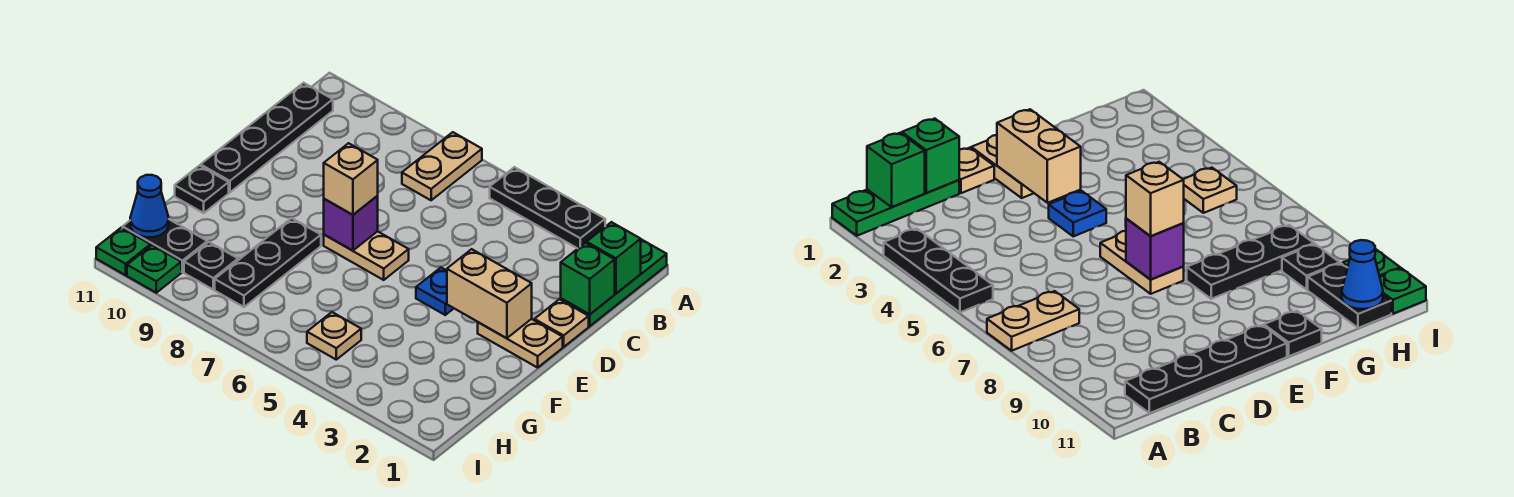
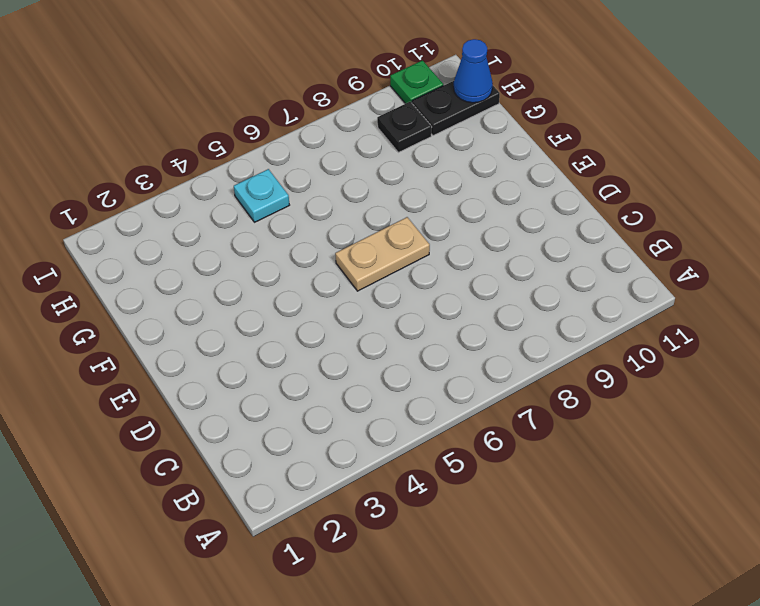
cyan 1x1 plate [234,169,289,222] -> tan 1x1 plate [307,312,361,360]
none -> green 1x3 plate [561,239,667,326]
none -> black 1x3 plate [490,167,605,248]
none -> tan 1x2 plate [402,132,482,200]

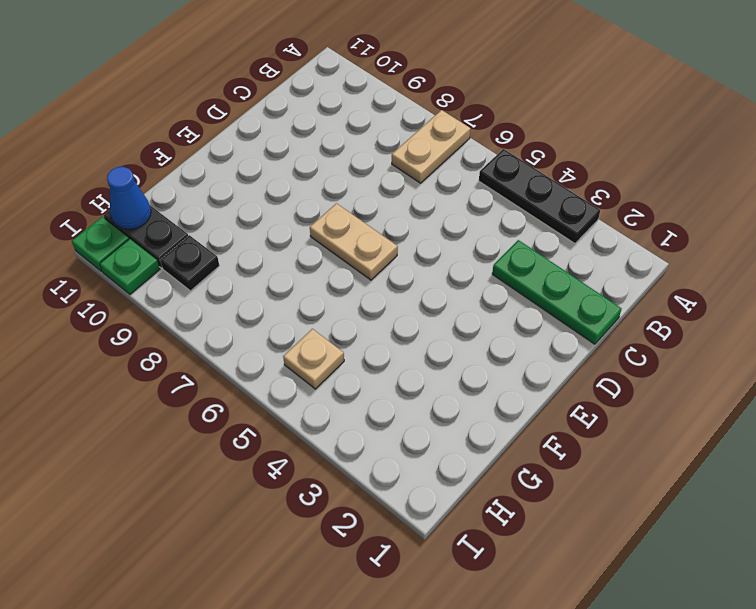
green 1x3 plate [492,240,622,344] -> green 1x3 plate turned to [561,239,667,326]
none -> black 1x4 plate [201,83,333,192]
none -> tan 1x1 plate [534,299,589,347]
none -> tan 1x2 plate [478,319,563,368]

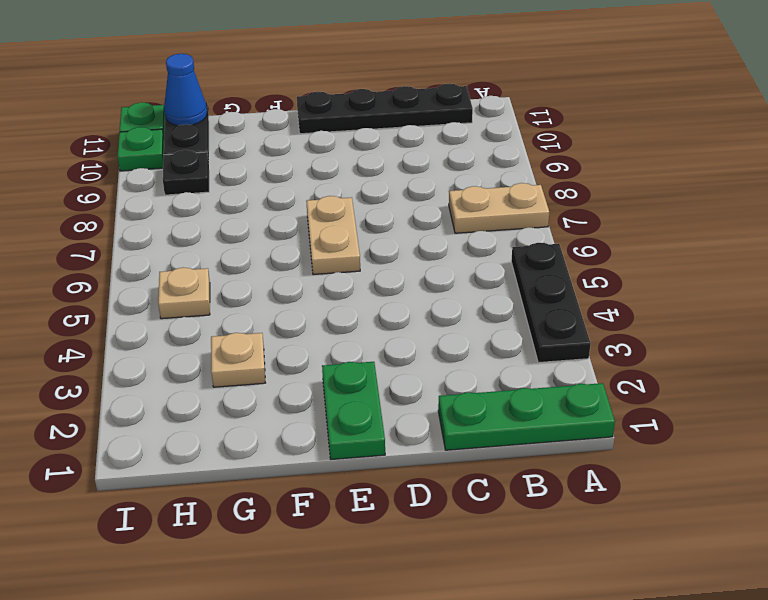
green 1x2 plate [322,362,385,459] -> tan 1x2 plate [478,319,563,368]
tan 1x1 plate [211,333,265,387] -> tan 1x1 plate moved to [534,299,589,347]
none -> blue 1x1 plate [416,268,454,315]
none -> black 1x3 plate [215,218,321,307]
none -> black 1x1 plate [175,166,229,213]

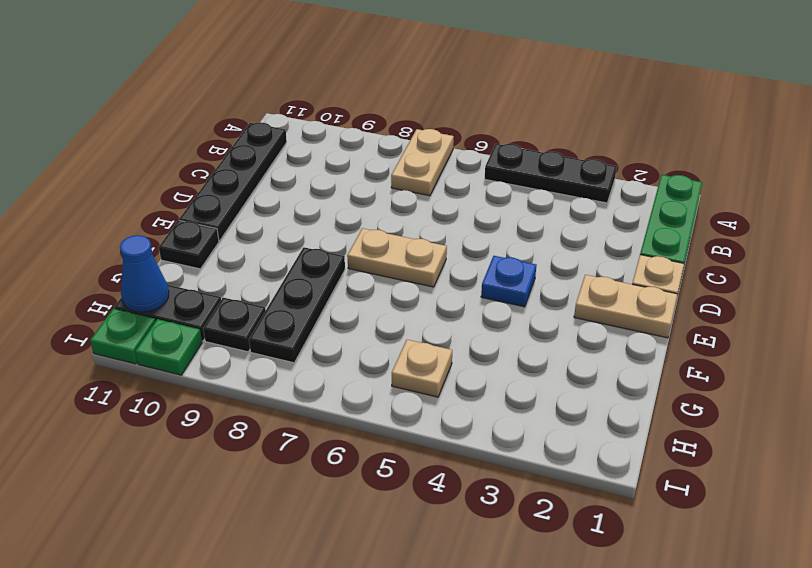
none -> green 1x1 brick [587,222,641,294]
none -> green 1x1 brick [561,243,615,314]
none -> tan 1x2 brick [447,249,532,338]

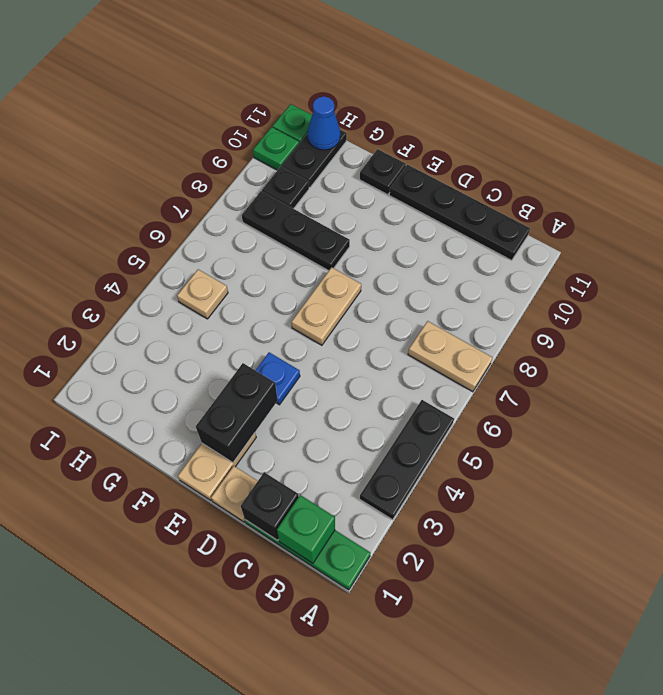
black 1x1 brick [241,472,299,540] -> green 1x1 brick [561,243,615,314]
black 1x2 brick [196,363,278,462] -> tan 1x2 brick [447,249,532,338]
none -> purple 1x1 brick [324,196,378,251]
none -> tan 1x1 brick [324,143,378,215]

